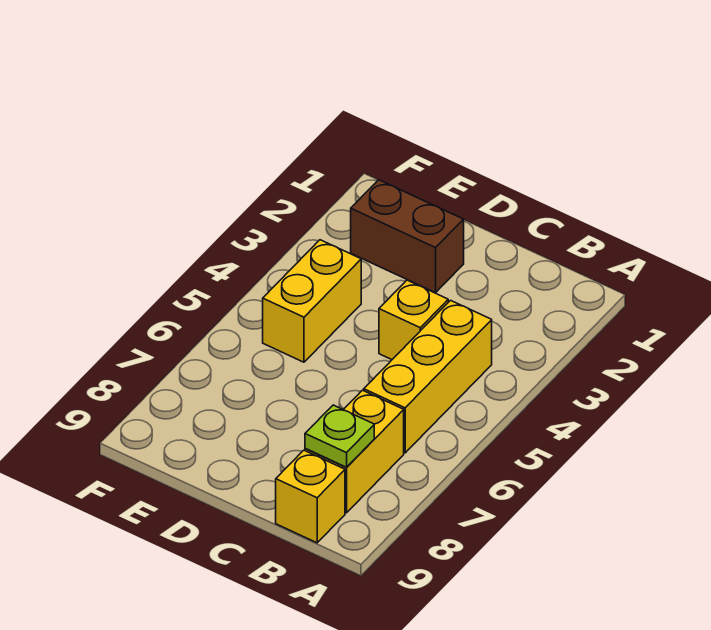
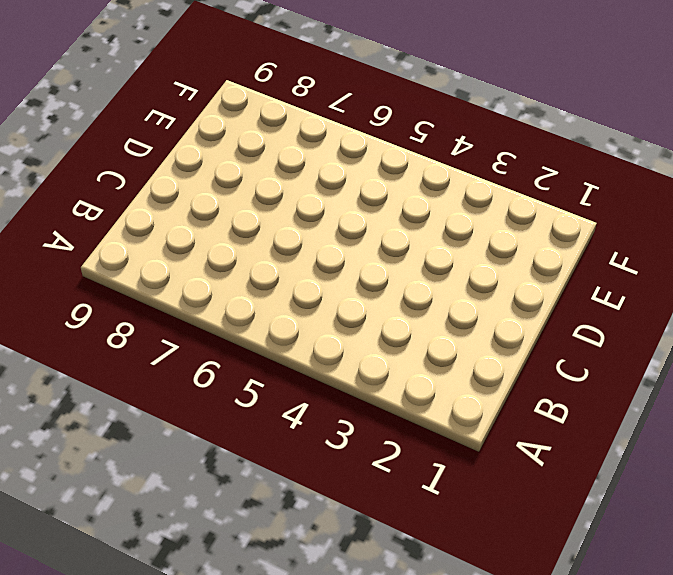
none -> yellow 1x3 brick [364,300,492,453]
none -> yellow 1x2 brick [305,390,404,513]

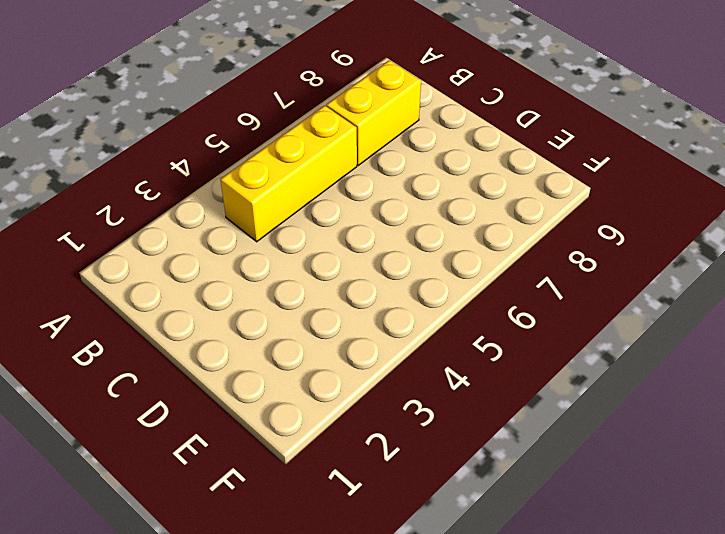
none -> yellow 1x1 brick [276,450,345,543]
none -> yellow 1x1 brick [379,280,448,360]

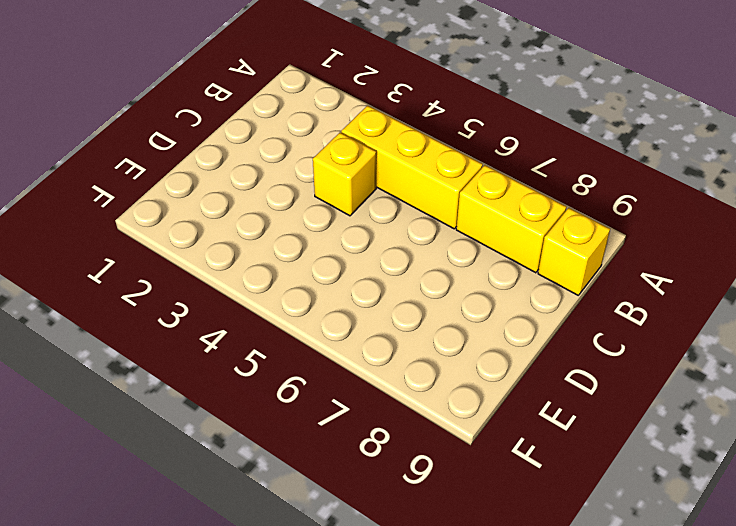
none -> brown 1x2 brick [351,180,464,293]
none -> yellow 1x2 brick [263,240,361,362]

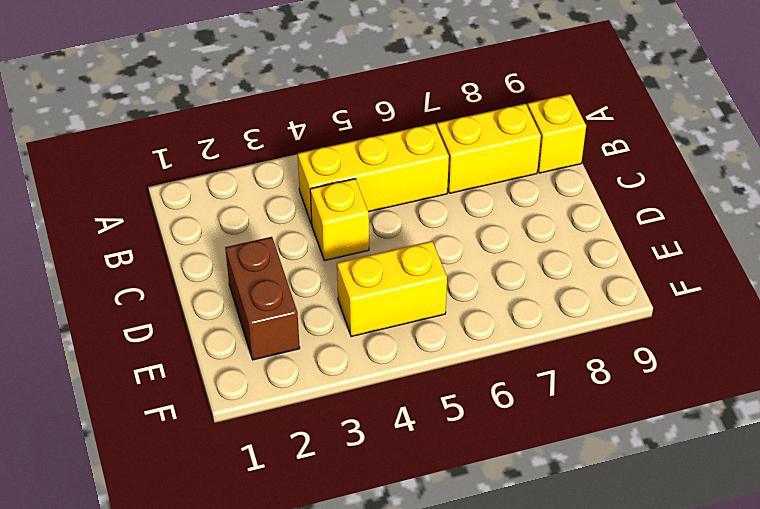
none -> lime 1x1 plate [305,405,374,467]

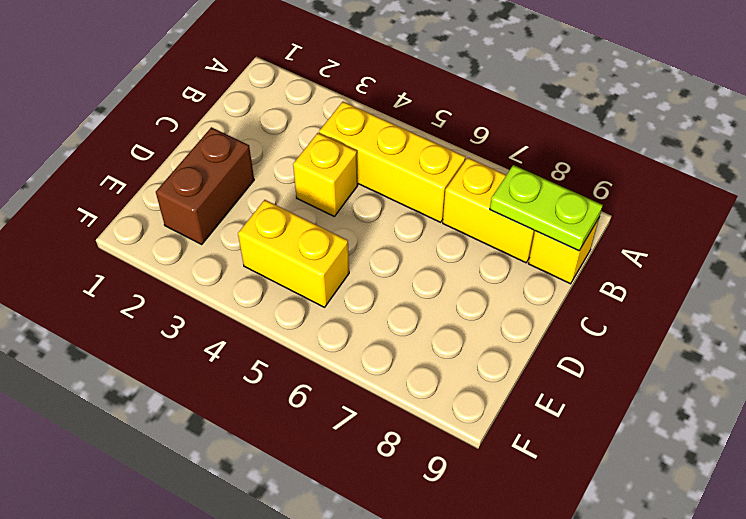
lime 1x2 plate [490,165,603,251] -> lime 1x1 plate [305,405,374,467]

